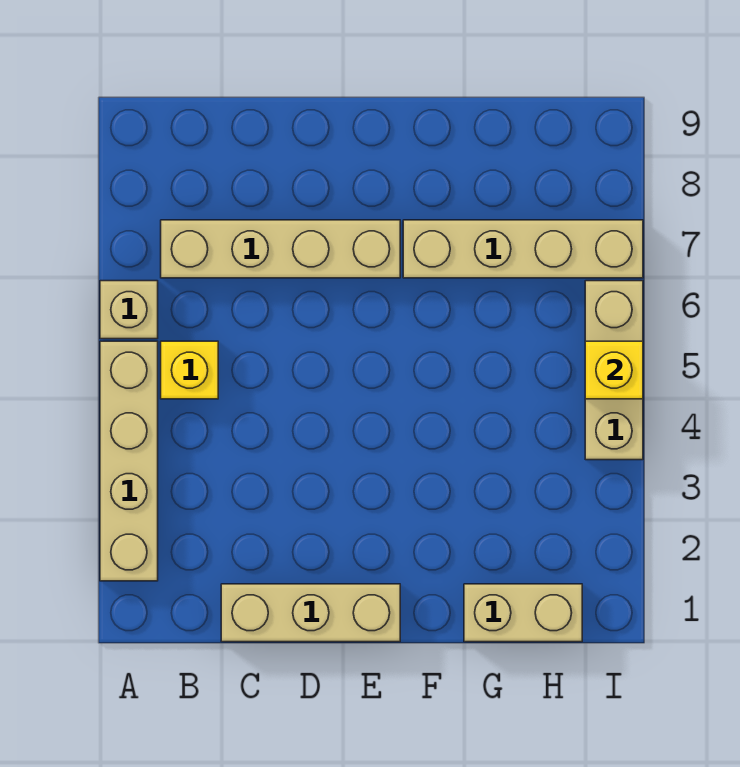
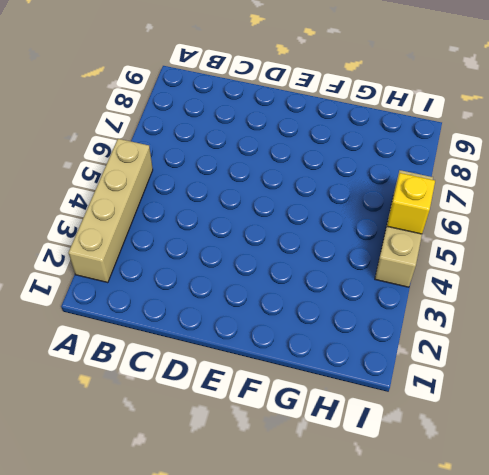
none -> tan 1x1 brick [100,281,158,339]
none -> yellow 1x1 brick [161,341,218,399]

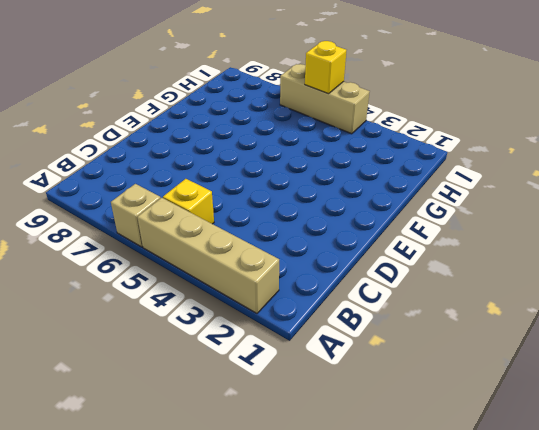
none -> tan 1x4 brick [161,220,400,278]
none -> tan 1x3 brick [221,584,400,642]

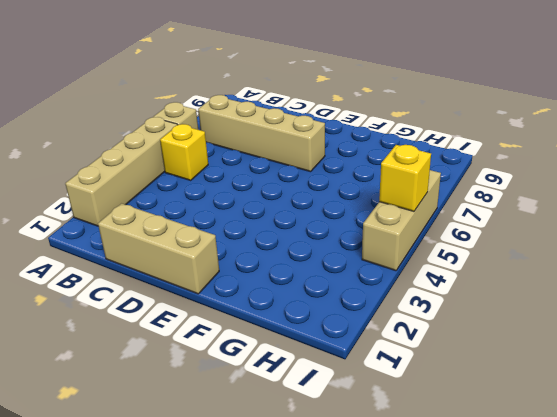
none -> tan 1x4 brick [403,220,643,278]
none -> tan 1x2 brick [464,584,582,642]

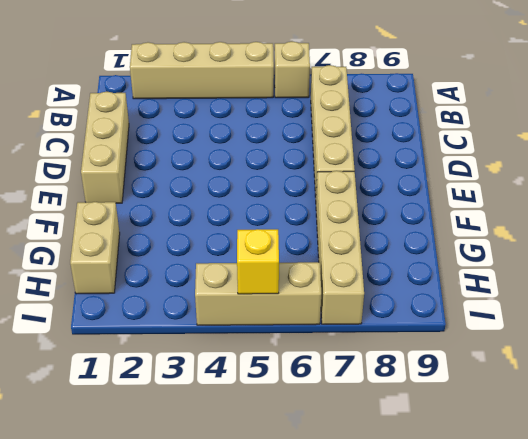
none -> yellow 1x1 brick [161,341,218,399]

